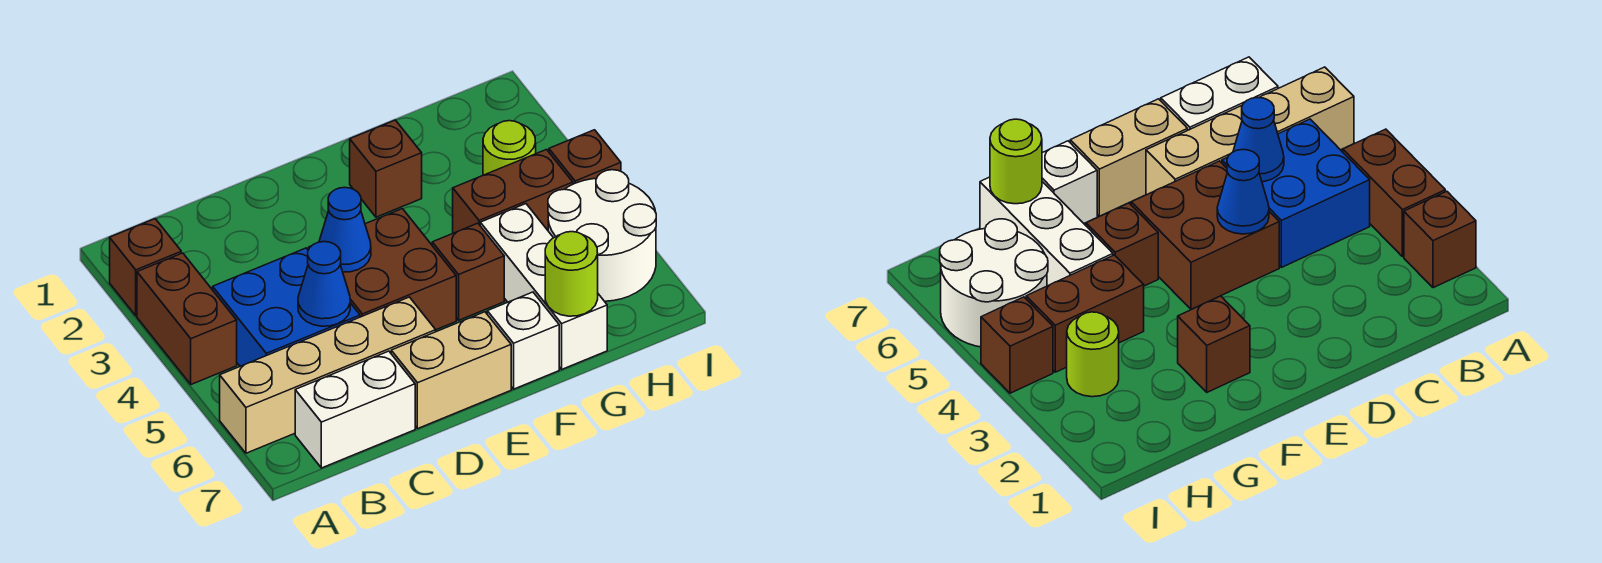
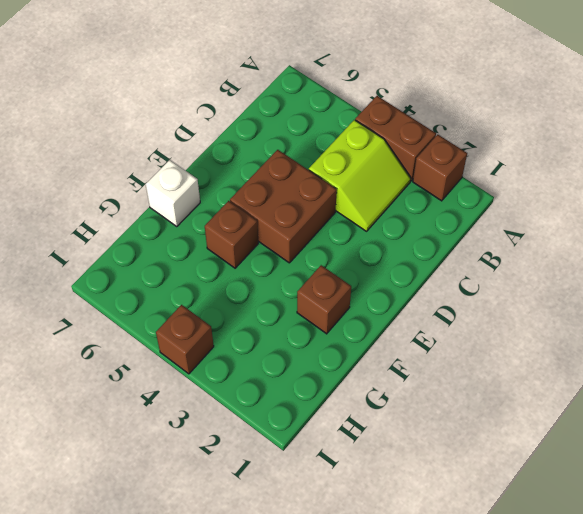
lime 2x2 slope [309,120,411,231] -> blue 2x2 brick [213,248,360,366]
none -> tan 1x4 brick [220,297,436,453]
none -> white 1x2 brick [295,351,415,468]
none -> tan 1x2 brick [391,312,511,429]

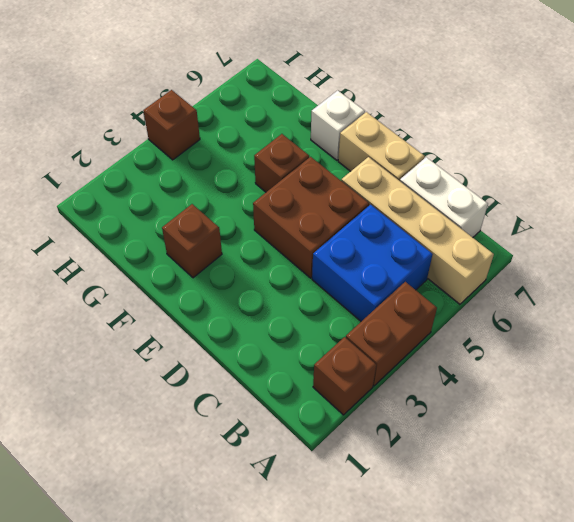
none -> brown 1x2 brick [453,150,573,233]
none -> white 1x3 brick [480,204,607,369]
none -> lime 1x1 round brick [483,121,536,175]

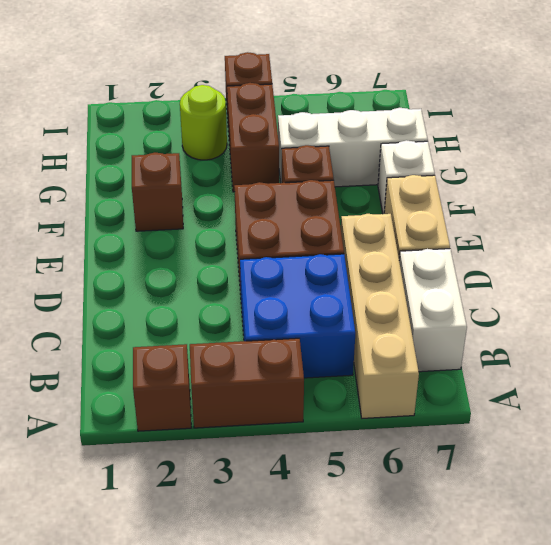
none -> white 2x2 round brick [548,170,656,301]
none -> blue 1x1 cone [298,242,350,326]
none -> blue 1x1 cone [319,187,371,272]

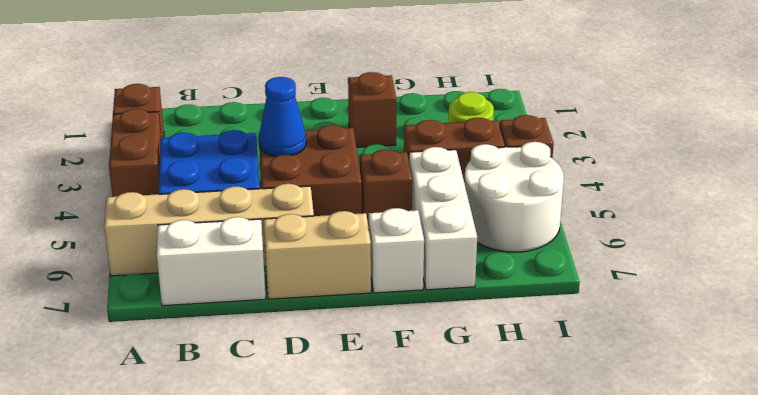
none -> blue 1x1 cone [298,242,350,326]
none -> lime 1x1 round brick [545,232,598,316]

